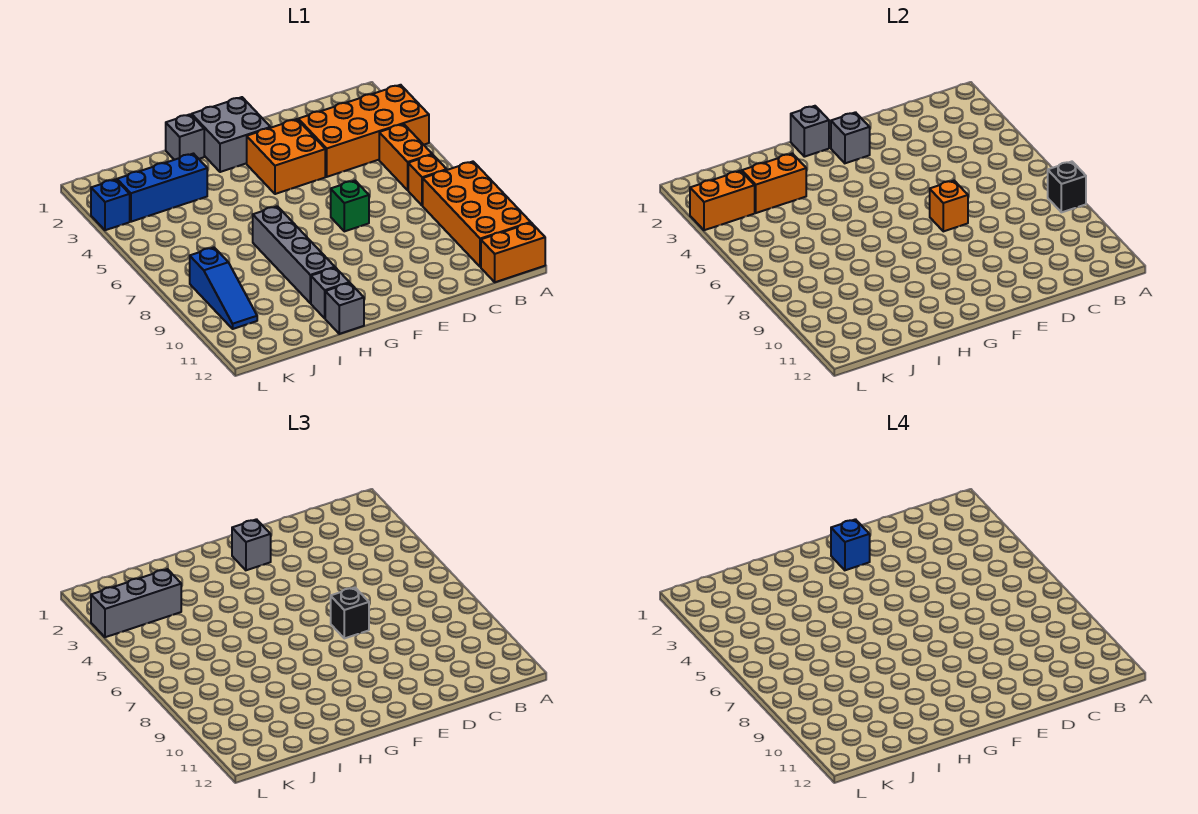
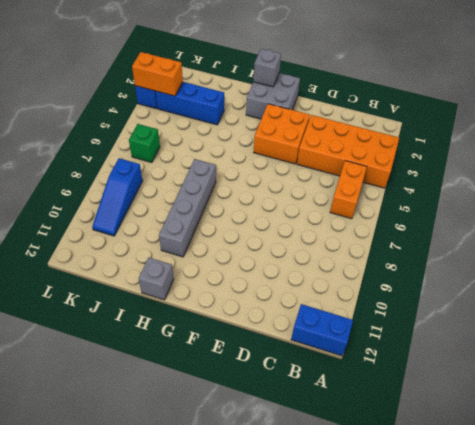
blue 1x2 brick [291,304,353,356] -> orange 1x2 brick [481,223,545,282]
green 1x1 brick [129,124,160,163] -> green 1x1 brick moved to [331,181,369,231]
none -> orange 2x4 brick [423,162,531,267]
none -> orange 1x1 brick [408,155,447,206]
none -> grey 1x1 brick [166,114,204,160]

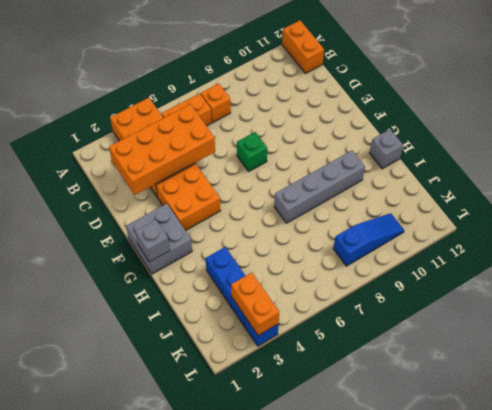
orange 2x4 brick [109,104,215,195] -> orange 2x4 brick moved to [423,162,531,267]
none -> grey 1x1 brick [166,114,204,160]
none -> grey 1x1 brick [311,268,349,318]
none -> black 1x1 brick [1048,162,1086,212]

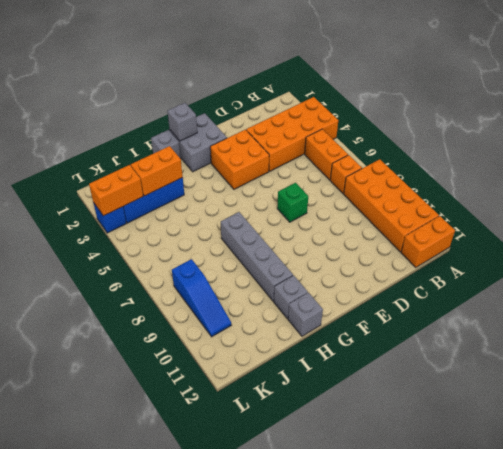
none -> black 1x1 brick [1048,162,1086,212]
none -> orange 1x1 brick [930,181,968,231]
none -> grey 1x1 brick [831,112,870,163]

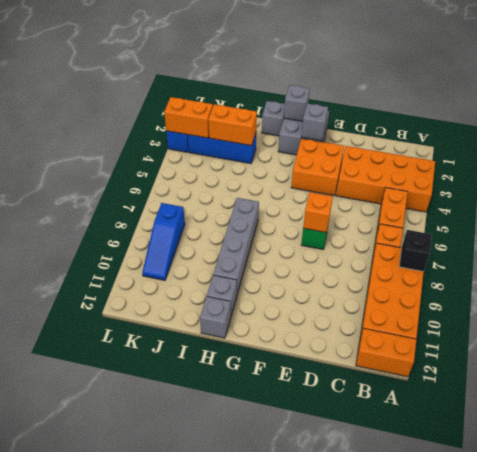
none -> black 1x1 brick [331,588,369,638]
none -> grey 1x1 brick [232,519,271,570]
none -> grey 1x3 brick [91,569,181,637]

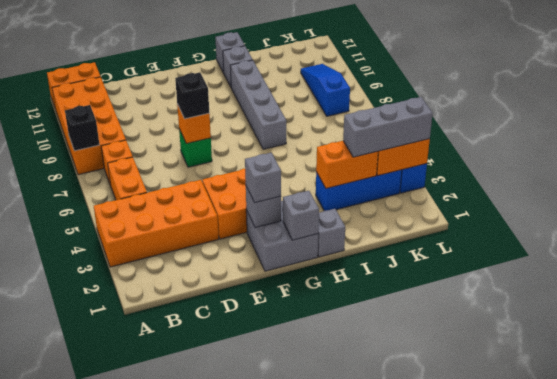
none -> blue 1x1 brick [831,519,870,570]

